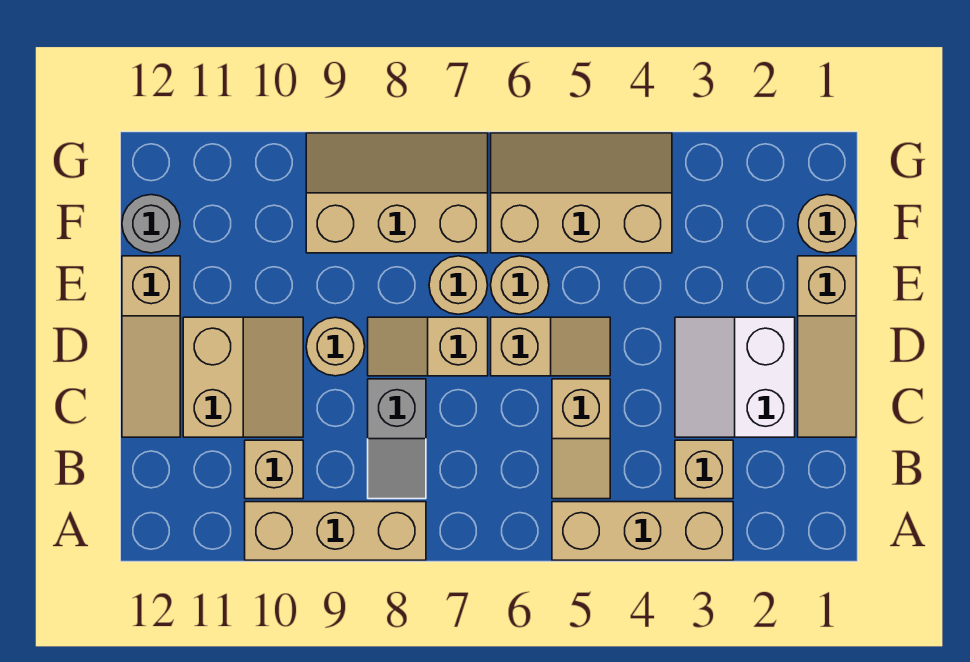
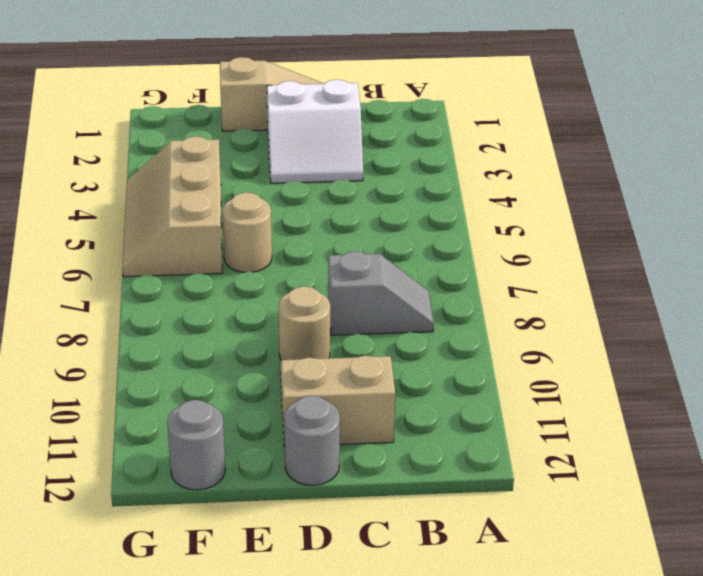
grey 1x1 round brick [284,396,340,485] -> tan 1x3 slope [122,256,180,437]
none -> tan 1x3 brick [552,502,733,560]
none -> tan 1x3 brick [245,502,426,560]
none -> tan 1x1 brick [675,440,733,499]

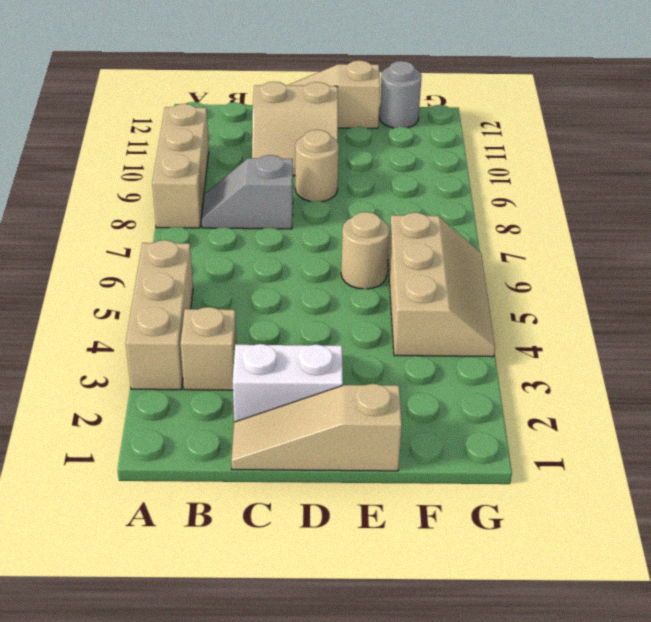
none -> tan 1x2 slope [552,379,610,499]
none -> tan 1x1 brick [245,440,303,499]
none -> tan 1x2 slope [491,317,610,376]

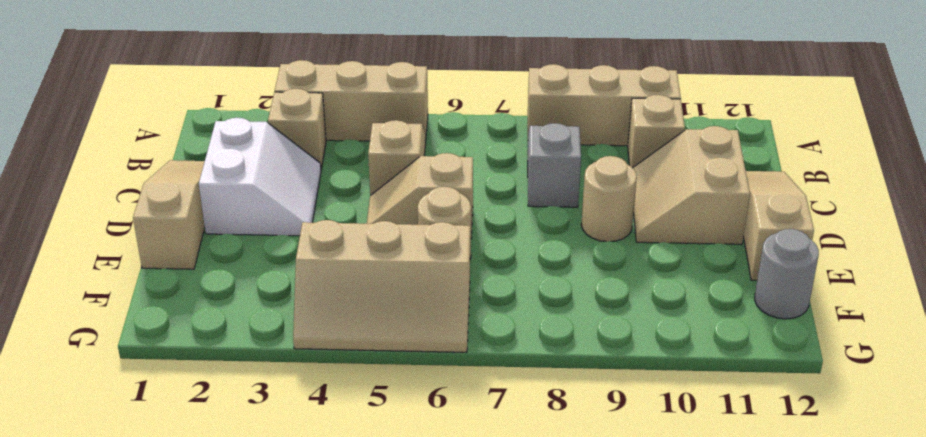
none -> tan 1x2 slope [368,317,488,376]
none -> tan 1x1 round brick [429,256,488,314]
none -> tan 1x1 round brick [798,195,856,253]

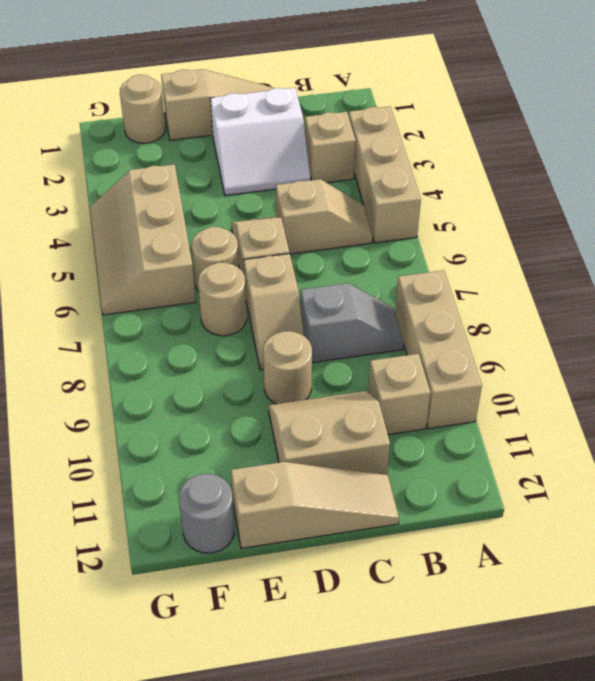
none -> tan 2x3 slope [306,133,488,253]

